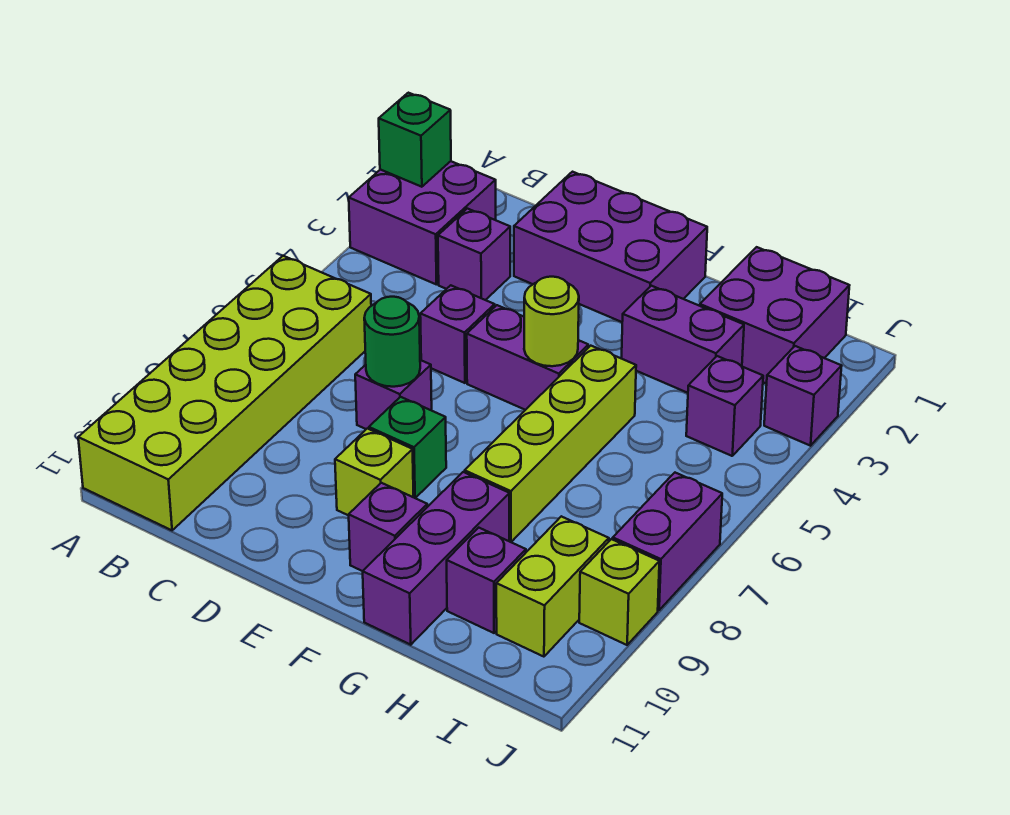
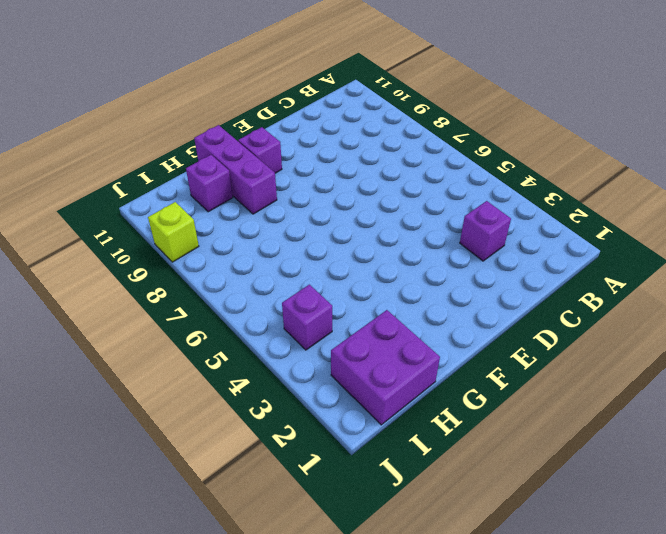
none -> purple 2x2 brick [349,161,496,284]
none -> lime 2x6 brick [78,256,371,530]
none -> purple 2x3 brick [514,172,707,322]

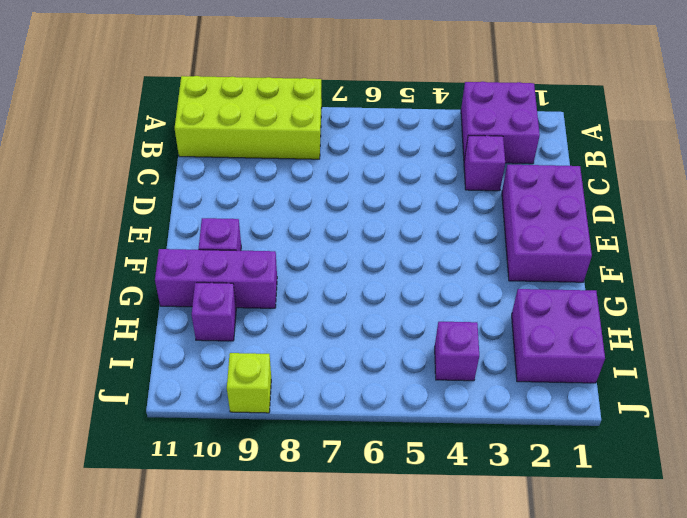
lime 2x4 brick [175,76,322,159] -> lime 2x6 brick [78,256,371,530]
none -> purple 1x1 brick [420,285,495,383]
none -> purple 1x1 brick [355,360,432,429]
none -> purple 1x2 brick [467,305,588,410]

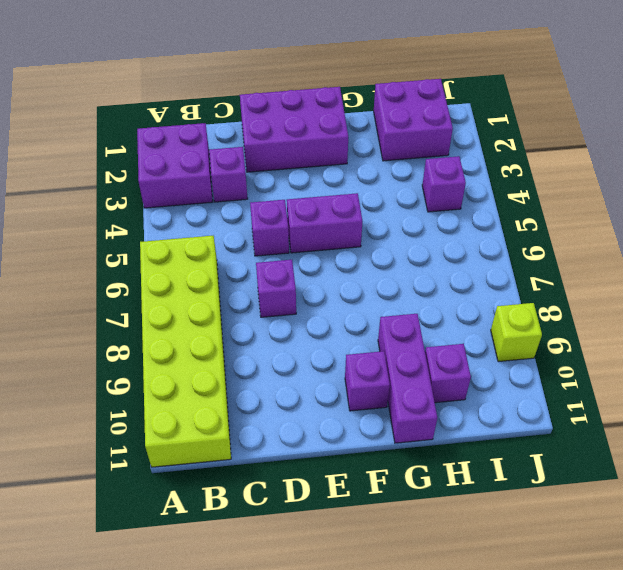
none -> green 1x1 brick [369,397,446,498]
none -> lime 1x1 brick [335,429,414,516]
none -> purple 1x2 brick [622,286,744,393]

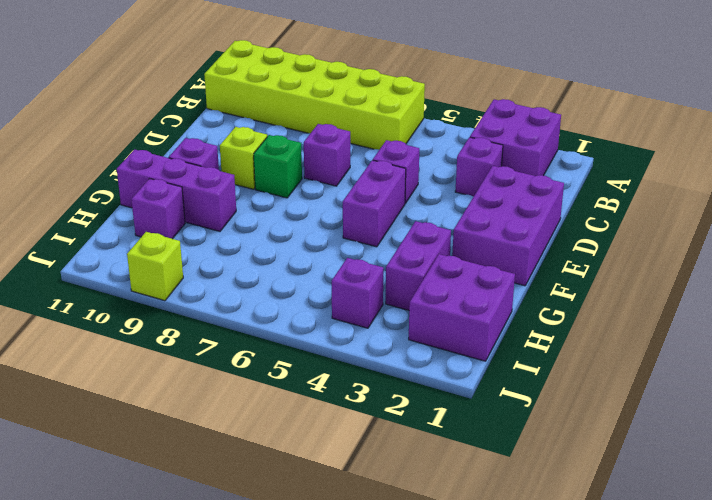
none -> lime 1x4 brick [465,346,636,542]
none -> lime 1x2 brick [496,516,609,657]
none -> purple 1x1 brick [764,346,842,446]

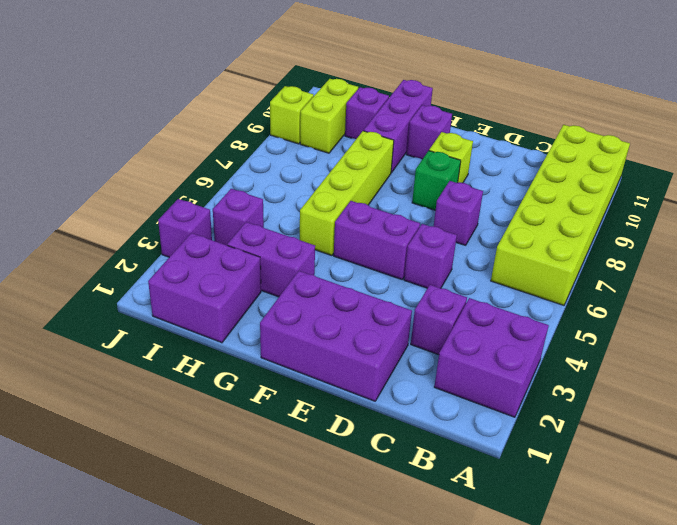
none -> purple 1x2 brick [613,473,722,610]
none -> green 1x1 brick [379,93,451,187]
none -> green 1x1 round brick [364,297,420,387]

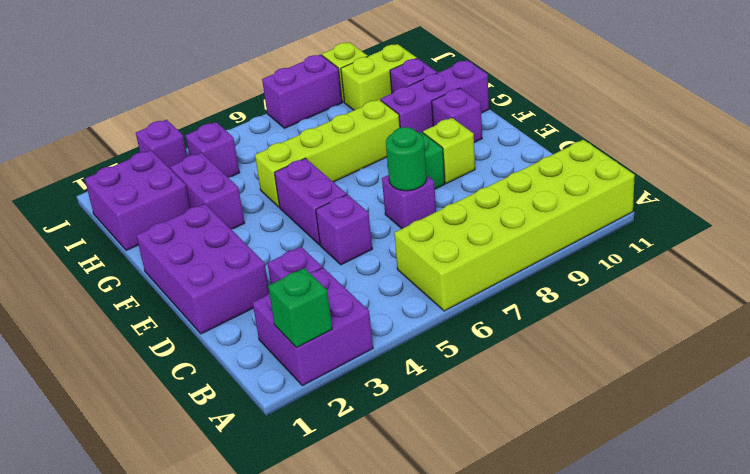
none -> lime 1x1 round brick [524,277,579,366]

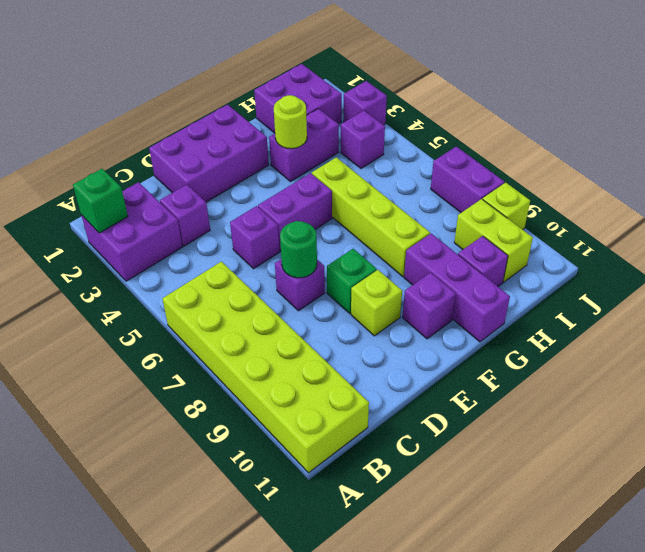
lime 1x1 round brick [274,95,307,149] -> lime 1x1 round brick moved to [524,277,579,366]

